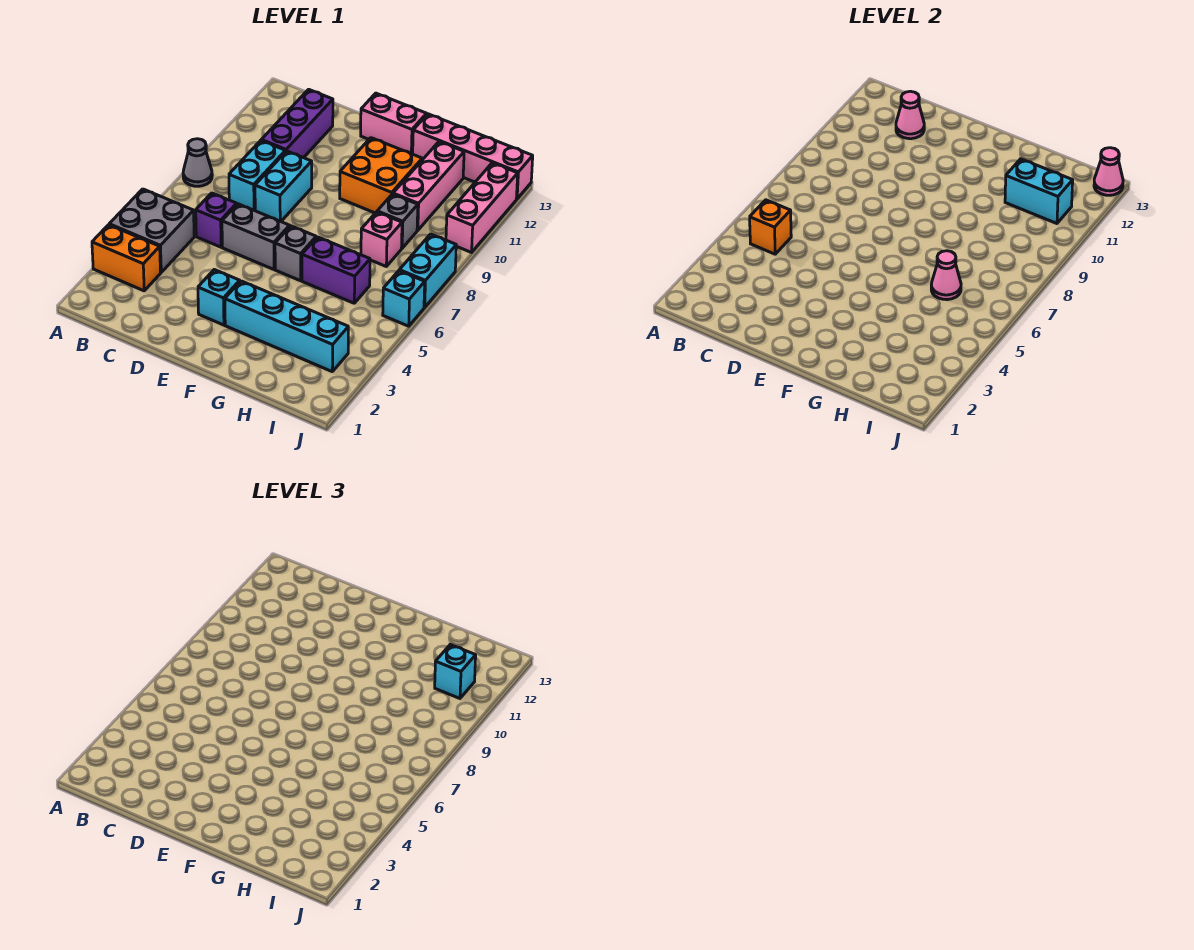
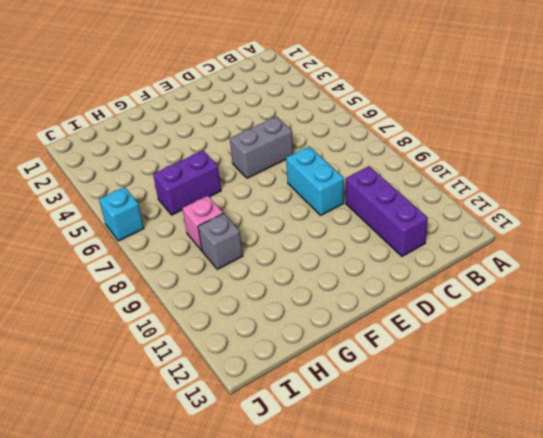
none -> orange 1x2 brick [92,225,161,291]
none -> grey 2x2 brick [109,189,194,272]
none -> grey 1x1 cone [183,139,212,186]

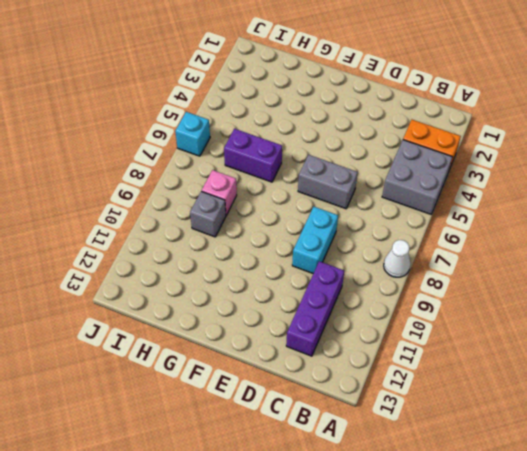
white 1x1 cone [384,240,411,277] -> grey 1x1 cone [183,139,212,186]
none -> purple 1x1 brick [196,193,237,247]
none -> cyan 1x2 brick [229,140,285,211]
none -> cyan 1x1 brick [198,270,240,325]

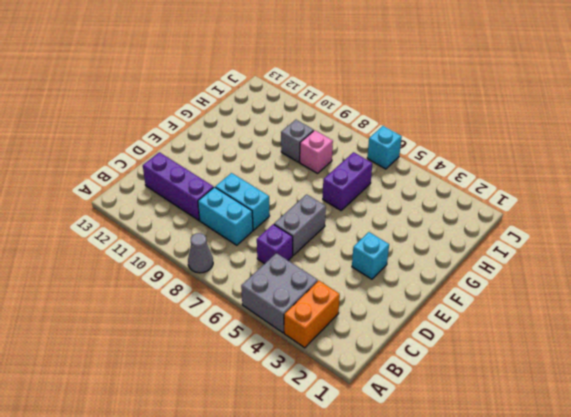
none -> pink 1x2 brick [361,93,427,154]
none -> cyan 1x4 brick [225,281,348,371]
none -> grey 1x1 brick [275,226,316,281]

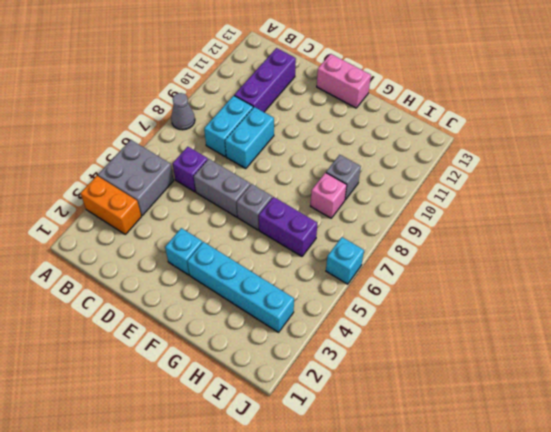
none -> orange 2x2 brick [340,138,422,213]
none -> pink 1x4 brick [413,114,533,199]
none -> pink 1x3 brick [393,142,464,230]

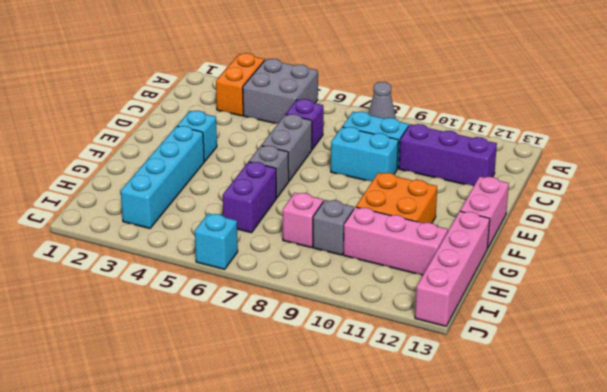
none -> cyan 1x2 brick [399,234,456,307]
none -> pink 1x3 brick [446,163,518,252]
none -> orange 1x1 brick [750,200,791,254]

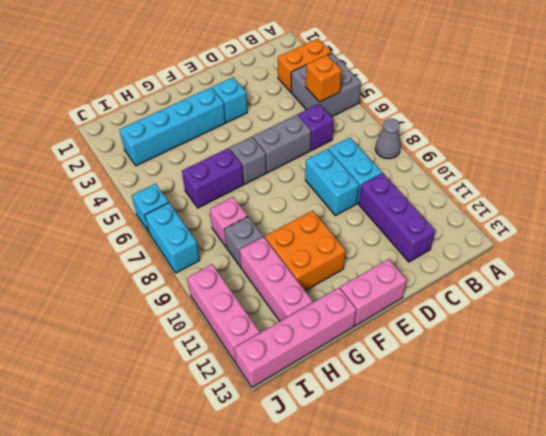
none -> pink 1x1 cone [896,91,924,139]
none -> pink 1x1 cone [931,251,961,300]
none -> cyan 1x2 brick [1005,159,1073,223]

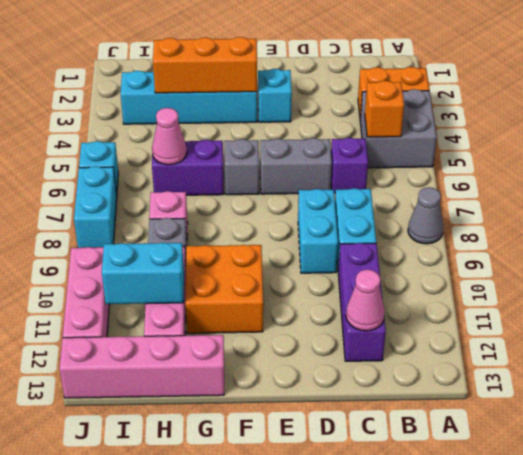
orange 1x3 brick [153,37,257,93] -> none
none -> pink 1x2 brick [361,93,427,154]
none -> pink 1x1 cone [1094,148,1123,195]
none -> cyan 1x1 brick [435,645,476,698]

